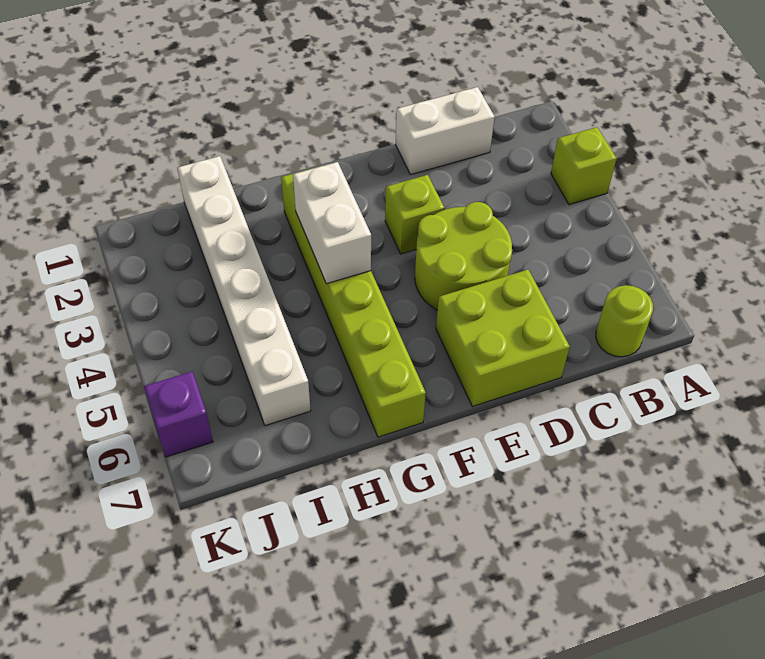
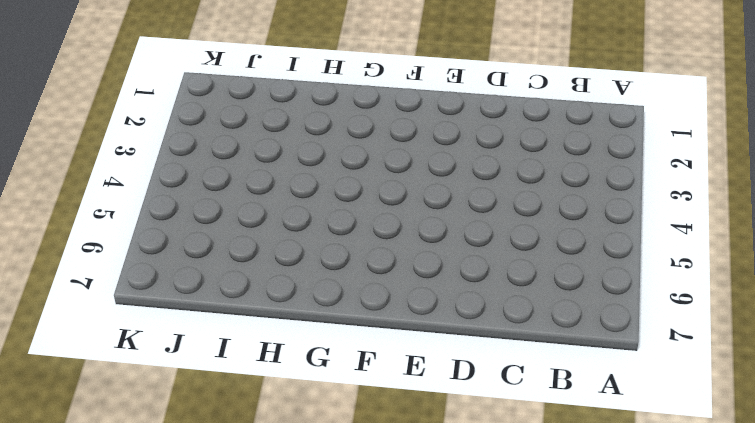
none -> lime 1x1 brick [551,127,617,204]
none -> lime 1x1 round brick [596,285,653,357]

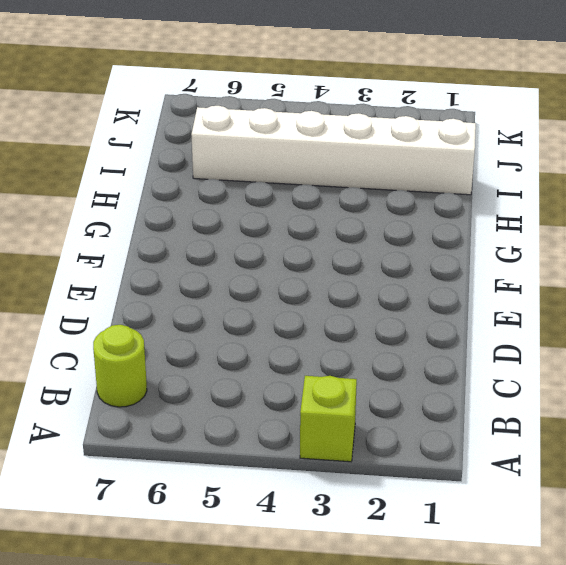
none -> white 1x2 brick [396,87,495,175]
none -> lime 2x2 round brick [415,202,512,310]

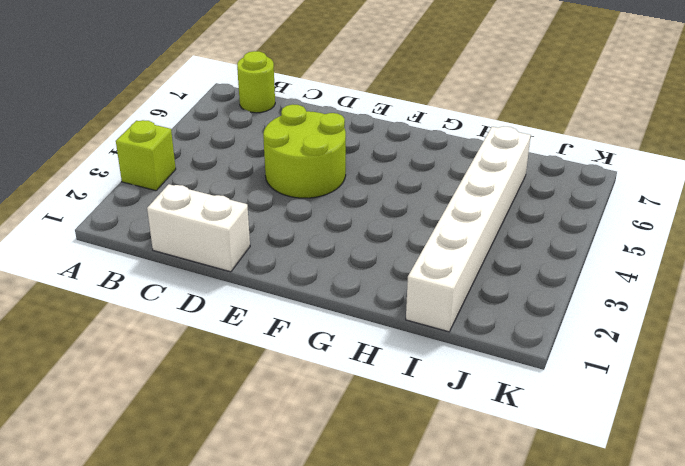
none -> lime 2x2 brick [436,270,570,406]
none -> lime 1x1 brick [385,175,444,254]

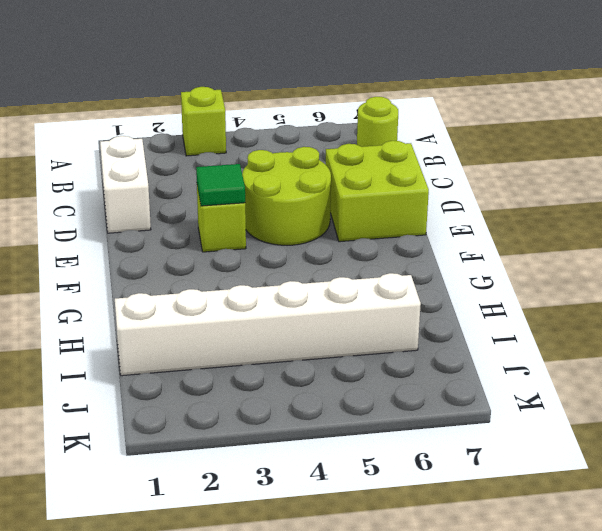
green 1x1 tile [196,164,245,206] -> none
none -> lime 1x6 brick [281,165,426,437]
none -> purple 1x1 brick [144,372,213,457]

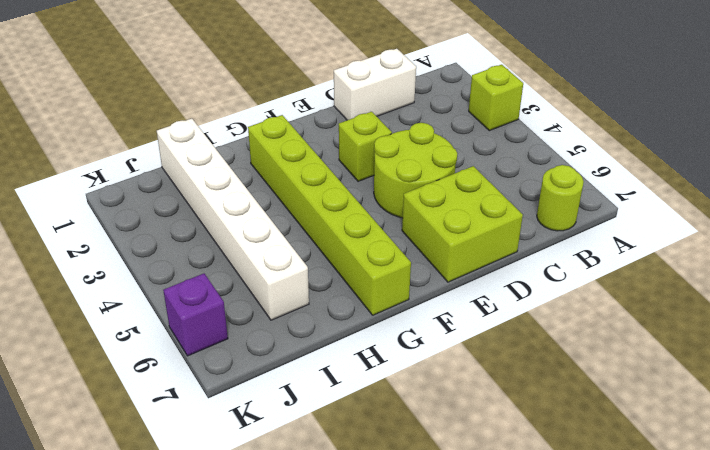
none -> white 1x2 brick [293,162,371,284]

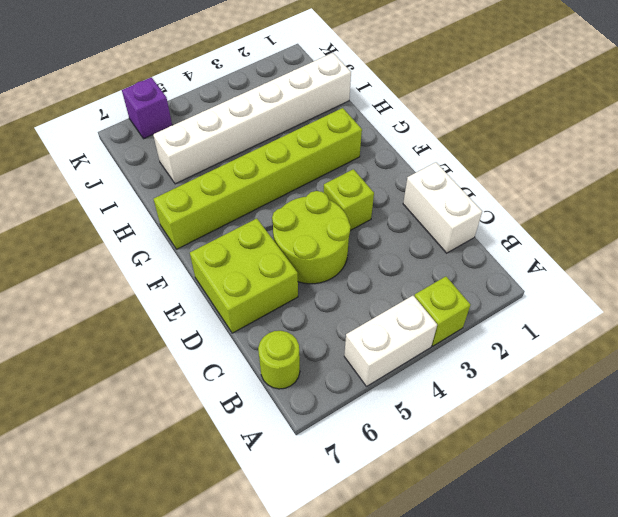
white 1x2 brick [344,296,437,386] -> white 1x2 brick moved to [293,162,371,284]

